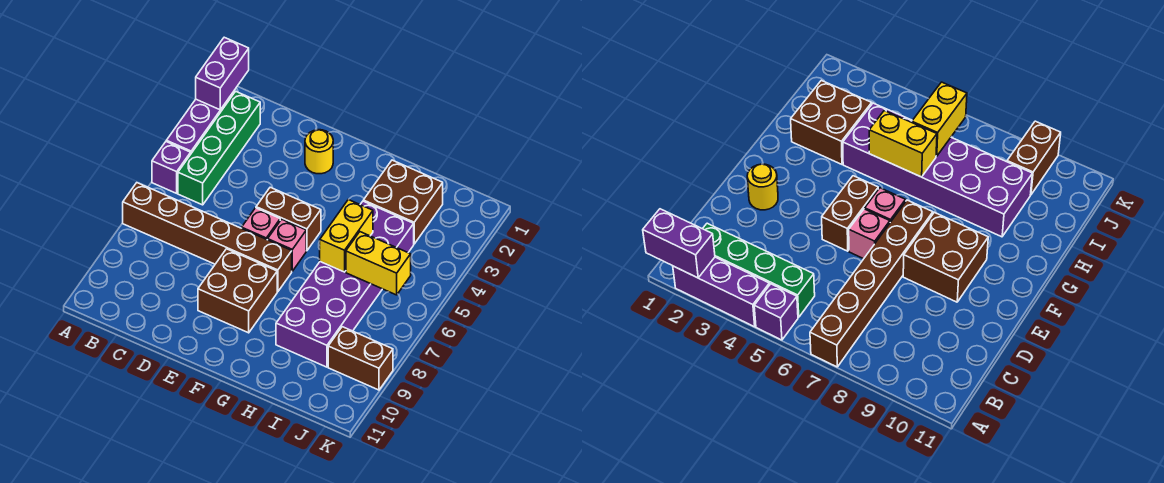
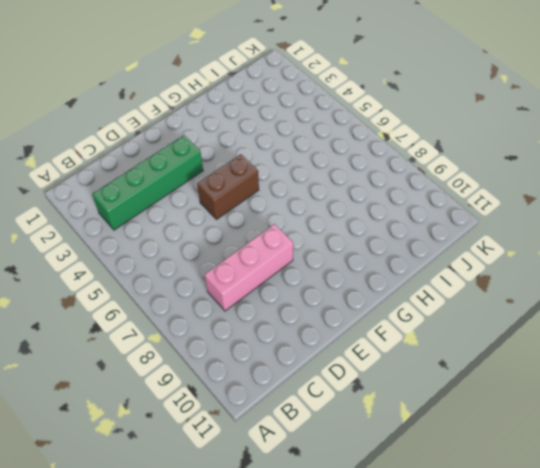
green 1x4 brick [92,135,203,230] -> green 1x4 brick turned to [178,91,260,205]
pink 1x3 brick [205,224,293,311] -> brown 2x2 brick [198,249,277,333]
none -> purple 1x3 brick [166,92,234,153]
none -> purple 1x1 brick [152,142,191,193]
none -> brown 1x6 brick [123,183,292,292]

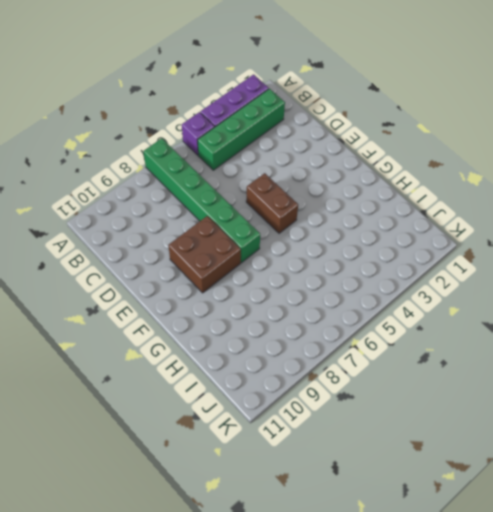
green 1x6 brick [144,138,260,263] -> brown 1x6 brick [123,183,292,292]
none -> yellow 1x1 round brick [305,130,333,174]
none -> pink 1x1 brick [242,208,280,240]
none -> pink 1x1 brick [268,219,306,271]

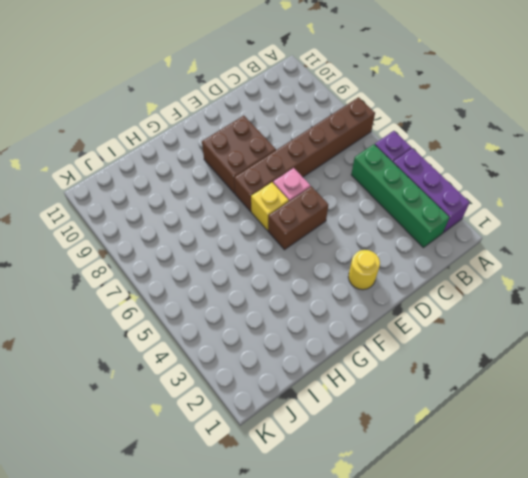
yellow 1x1 brick [251,182,289,230] -> pink 1x1 brick [268,219,306,271]
none -> brown 2x2 brick [363,160,443,244]
none -> purple 2x6 brick [276,201,414,367]
none -> brown 1x2 brick [328,327,393,390]

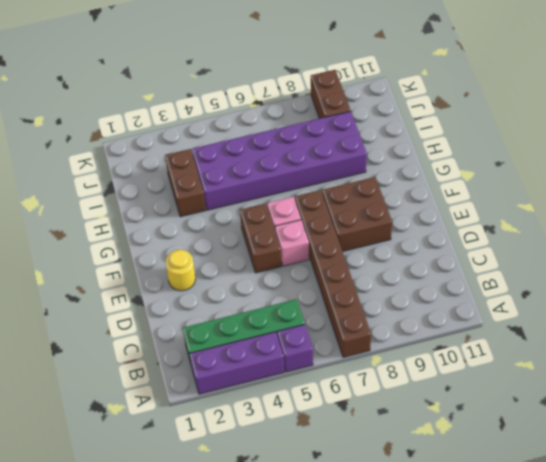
brown 1x2 brick [165,149,206,217] -> brown 2x2 brick [363,160,443,244]
none -> purple 1x2 brick [196,37,249,110]
none -> yellow 1x2 brick [320,200,373,272]
none -> yellow 1x2 brick [346,232,411,295]

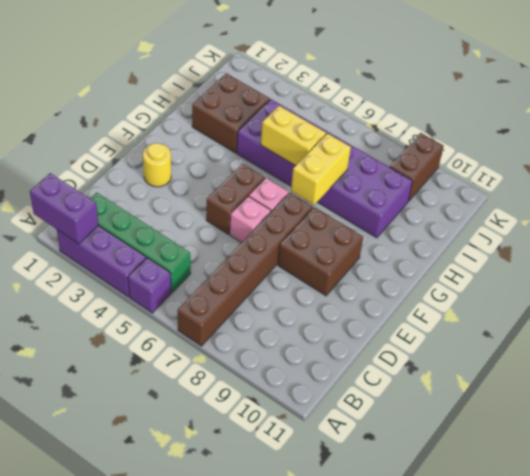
yellow 1x2 brick [291,133,351,205] -> yellow 1x2 brick moved to [346,232,411,295]

